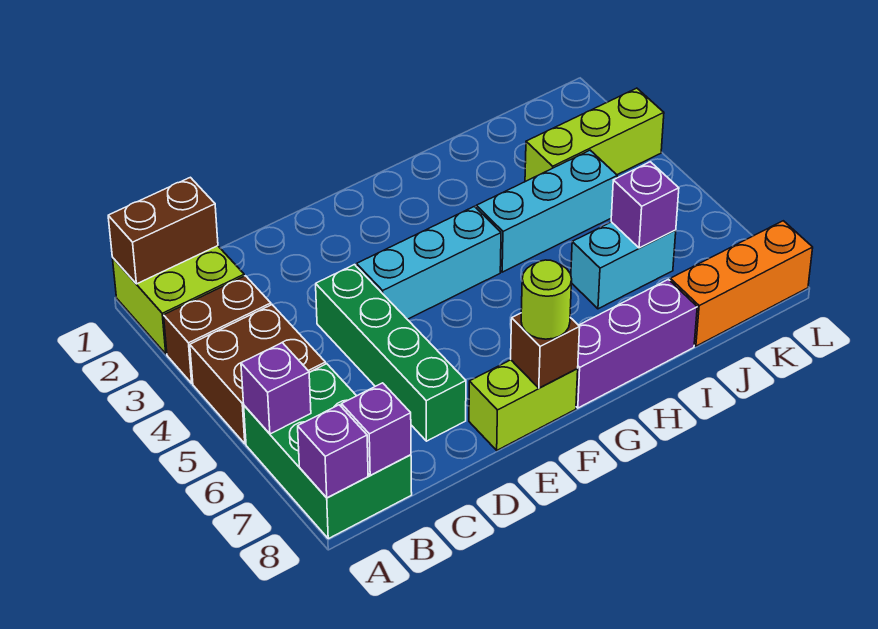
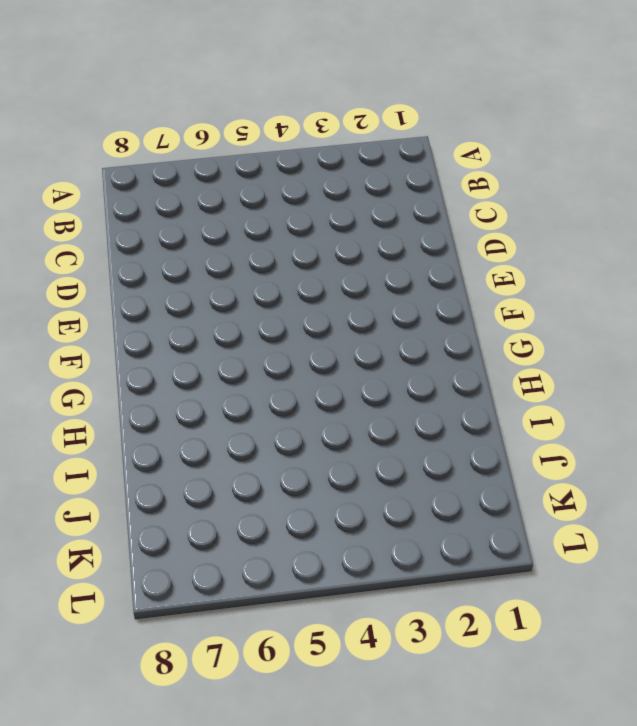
none -> lime 2x2 brick [113,246,244,354]
none -> brown 1x2 brick [164,276,271,383]
none -> brown 2x2 brick [190,305,326,444]

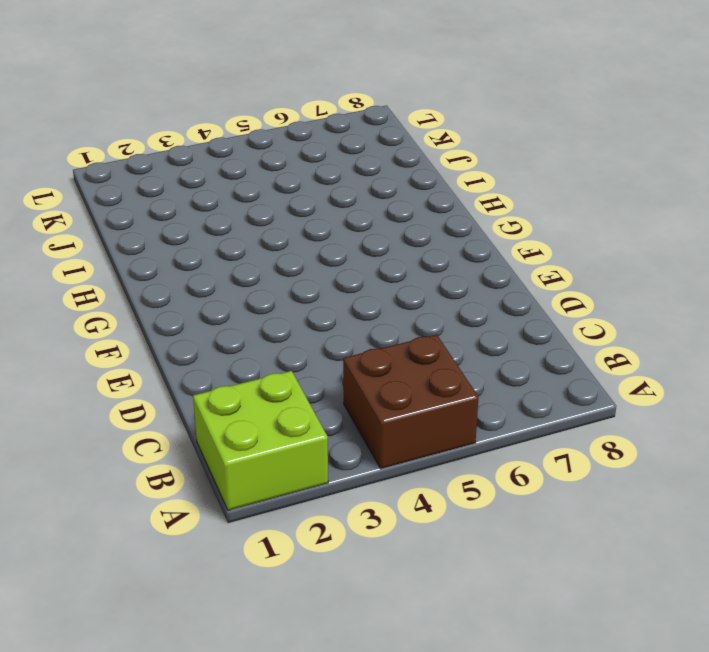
none -> brown 1x2 brick [164,276,271,383]
none -> green 2x3 brick [244,364,412,539]
none -> green 1x4 brick [316,265,466,441]

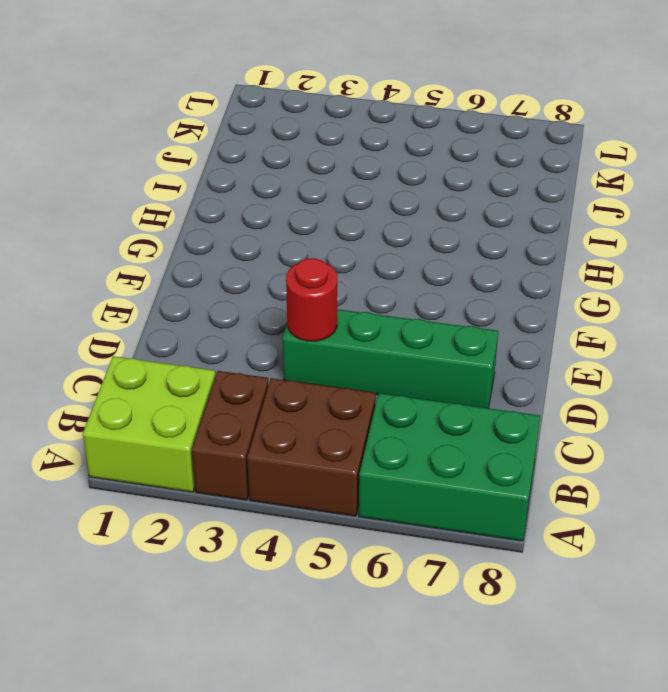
red 1x1 round brick [286,258,338,341] -> none
none -> cyan 1x3 brick [356,206,501,319]
none -> lime 1x2 brick [469,360,578,450]
none -> purple 1x3 brick [576,279,697,408]

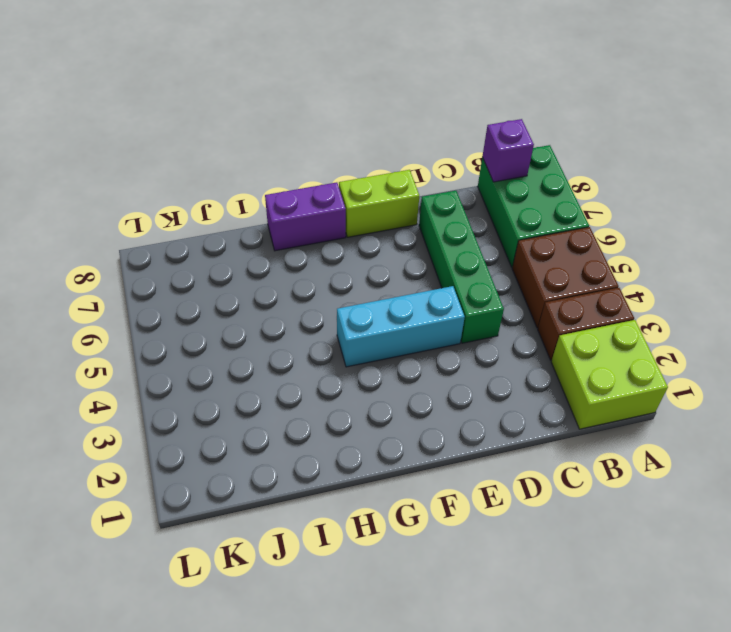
purple 1x2 brick [265,182,346,251] -> purple 1x3 brick [576,279,697,408]
none -> cyan 1x3 brick [476,150,617,272]
none -> cyan 1x2 brick [571,222,676,309]
none -> lime 1x3 brick [525,88,664,182]

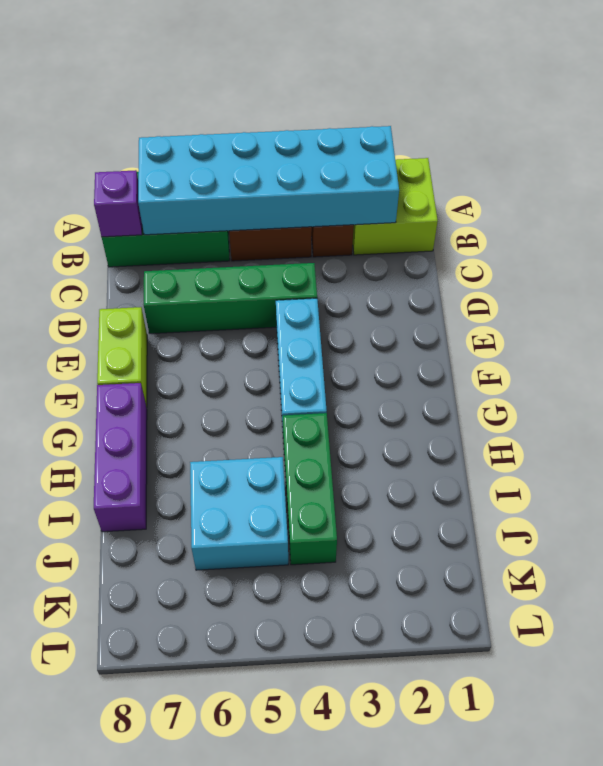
cyan 2x6 brick [138,126,399,235] -> purple 1x1 brick [241,343,311,434]
green 1x3 brick [283,413,337,565] -> cyan 1x3 brick [476,150,617,272]
cyan 2x2 brick [190,457,288,570] -> cyan 1x2 brick [571,222,676,309]
none -> lime 1x3 brick [525,88,664,182]
none -> orange 1x3 brick [670,221,813,346]
none -> brown 1x2 brick [108,177,218,284]

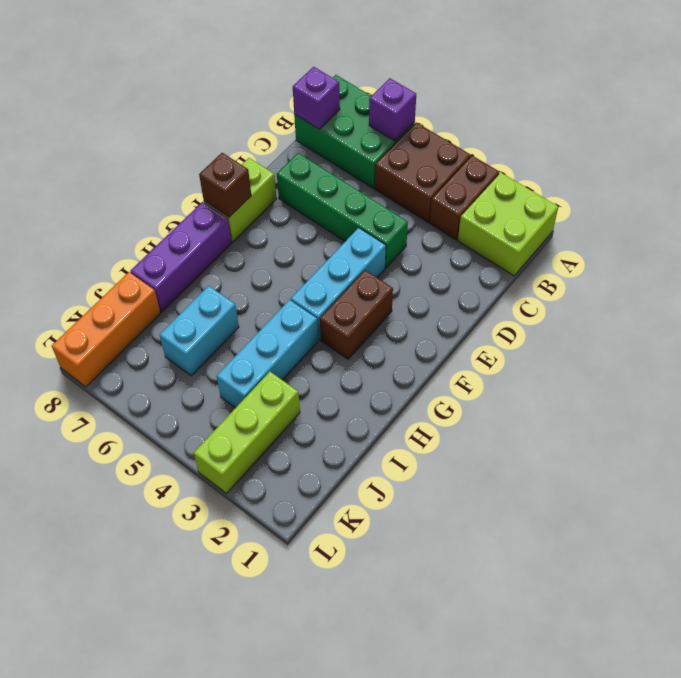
brown 1x2 brick [320,270,393,359] -> brown 1x2 brick moved to [108,177,218,284]
none -> purple 1x1 brick [298,405,368,498]
none -> purple 1x1 brick [611,162,679,248]
none -> lime 1x1 round brick [521,260,572,339]

